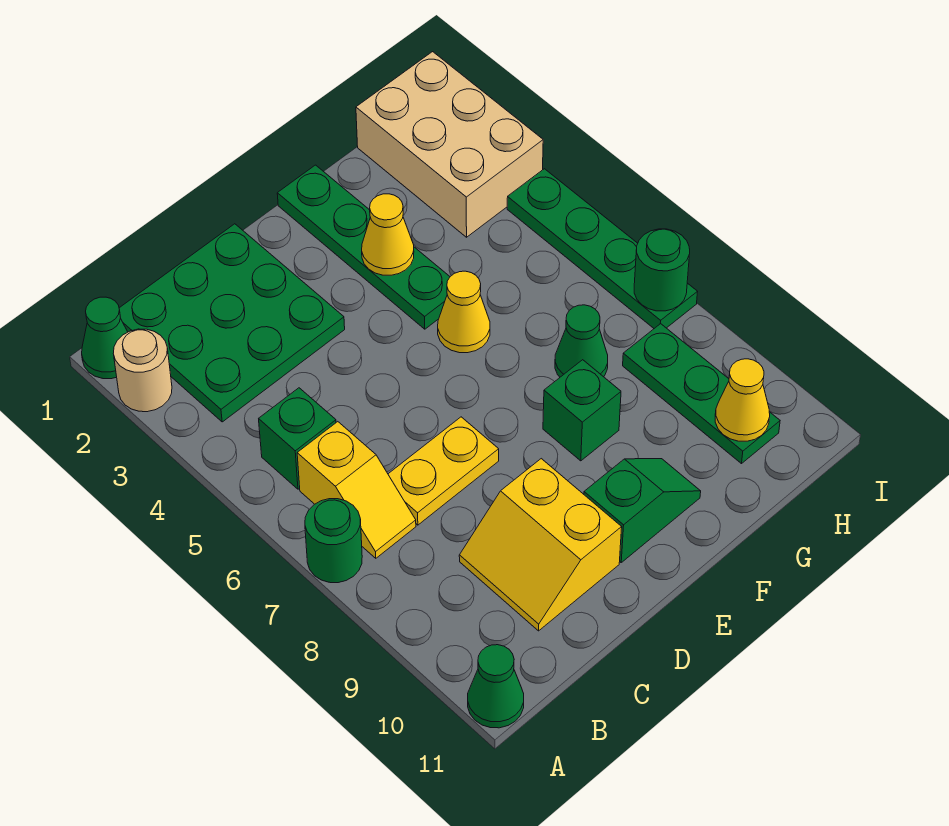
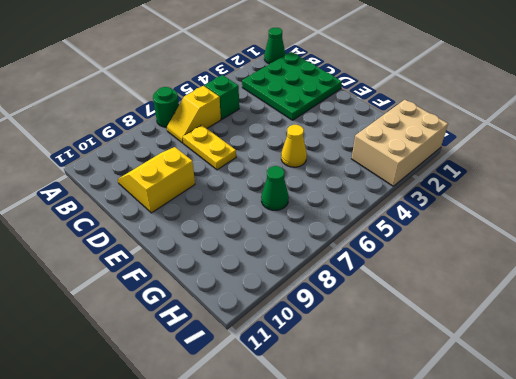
none -> tan 1x1 round brick [113,329,172,412]
none -> green 1x1 cone [468,645,524,728]
none -> green 1x2 slope [584,459,701,562]

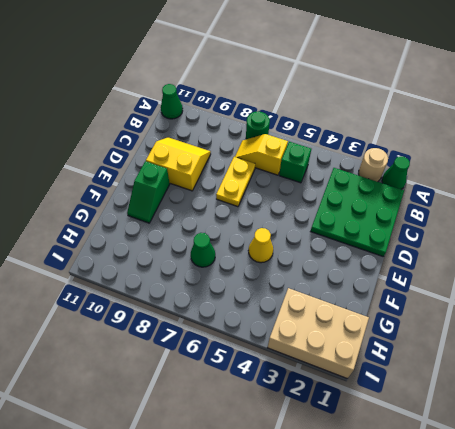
none -> green 1x4 plate [277,165,450,329]
none -> green 1x1 brick [543,360,621,461]
none -> green 1x3 plate [623,324,780,464]

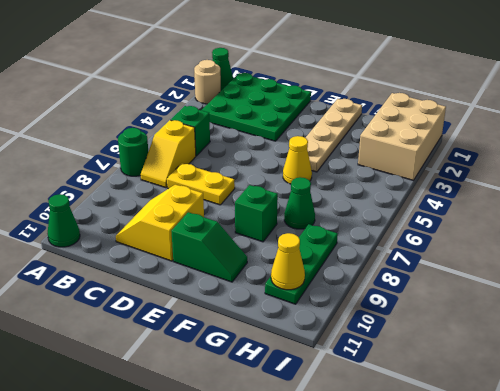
tan 1x4 plate [306,99,362,172] -> green 1x4 plate [277,165,450,329]
none -> green 1x4 plate [507,169,697,328]
none -> yellow 1x1 cone [362,194,414,275]
none -> green 1x1 round brick [634,229,690,311]

